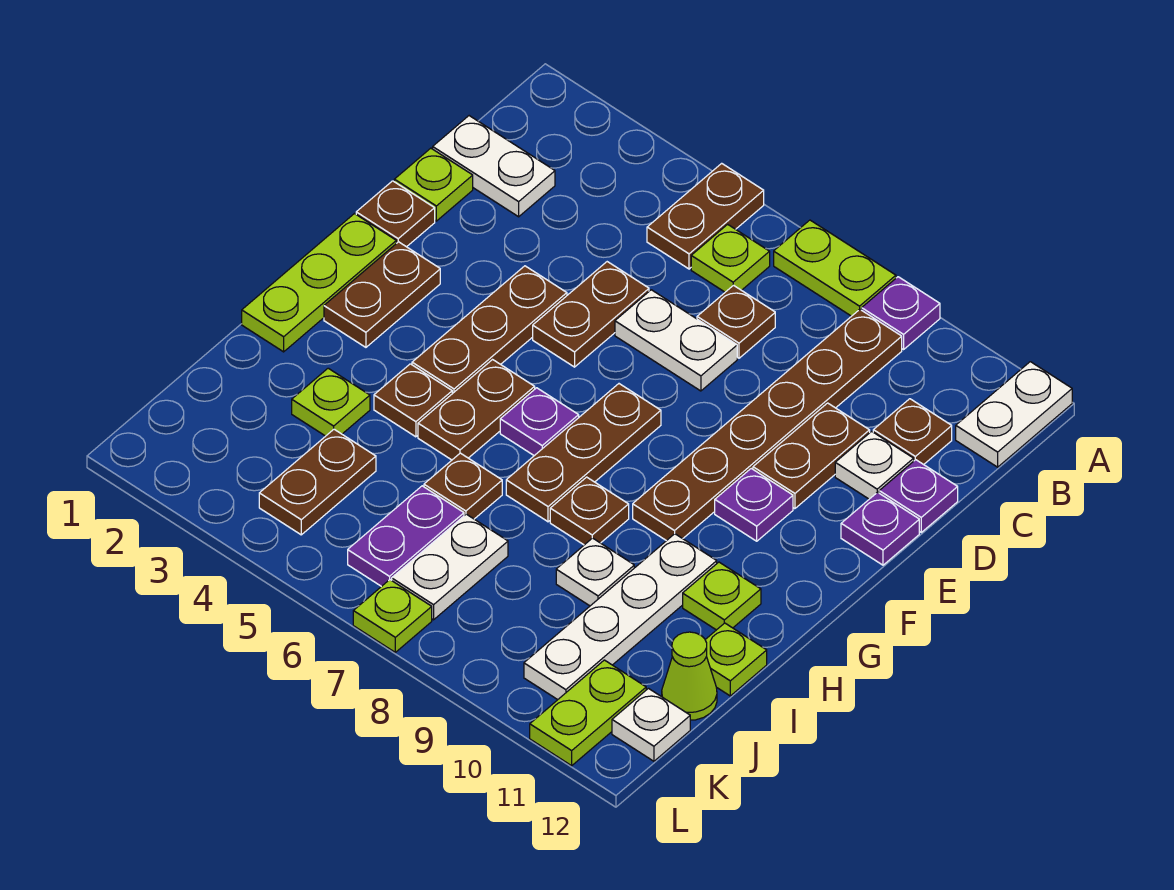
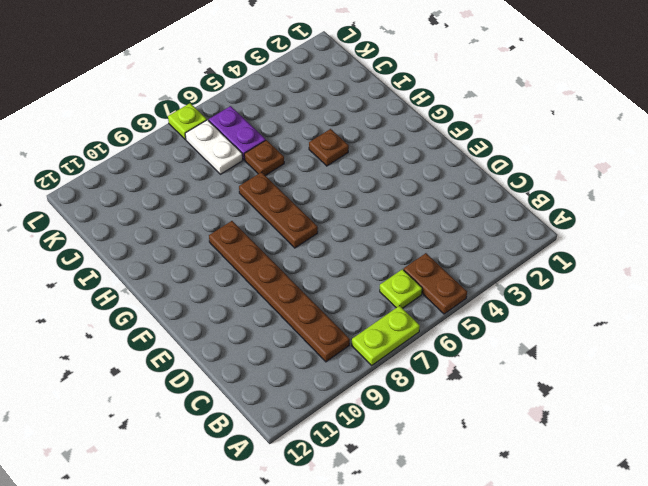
none -> purple 1x1 plate [862,277,940,349]
none -> white 1x2 plate [956,362,1072,467]
none -> white 1x2 plate [433,116,555,217]
none -> brown 1x1 plate [697,285,775,358]

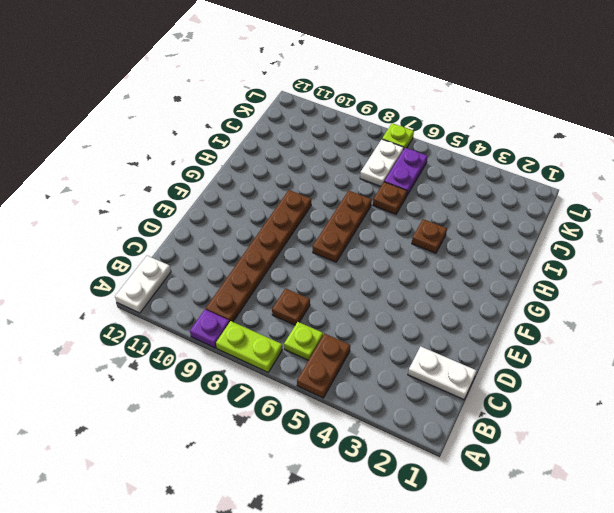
none -> brown 1x1 plate [873,399,952,465]
none -> lime 1x1 plate [394,148,473,221]
none -> brown 1x2 plate [533,262,649,367]
none -> white 1x2 plate [615,290,737,391]

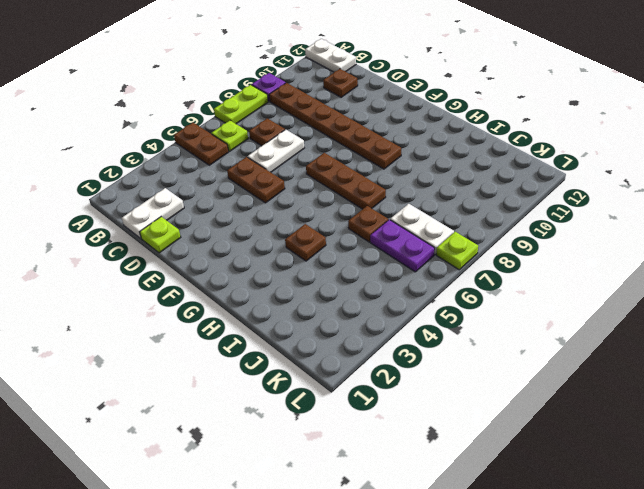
none -> brown 1x2 plate [753,403,870,509]
none -> white 1x1 plate [835,431,914,499]
none -> purple 1x1 plate [879,460,958,532]
none -> brown 1x1 plate [356,181,435,247]

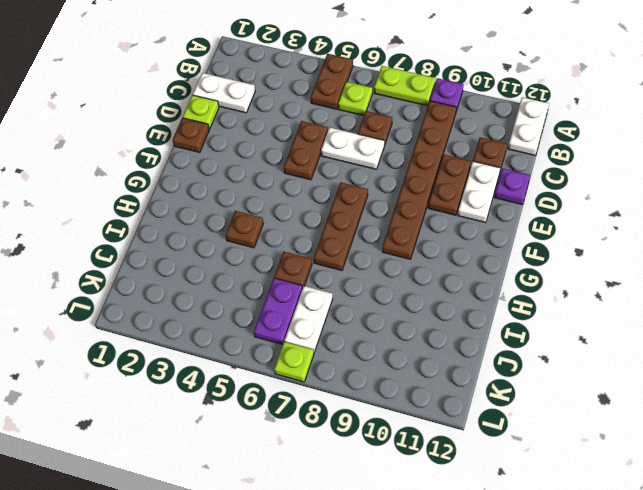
white 1x2 plate [458,161,501,223] -> white 1x1 plate [835,431,914,499]
none -> brown 1x3 plate [412,266,567,394]
none -> purple 1x1 plate [841,492,919,565]
none -> lime 1x3 plate [242,214,396,352]
none -> brown 1x2 plate [324,242,440,347]

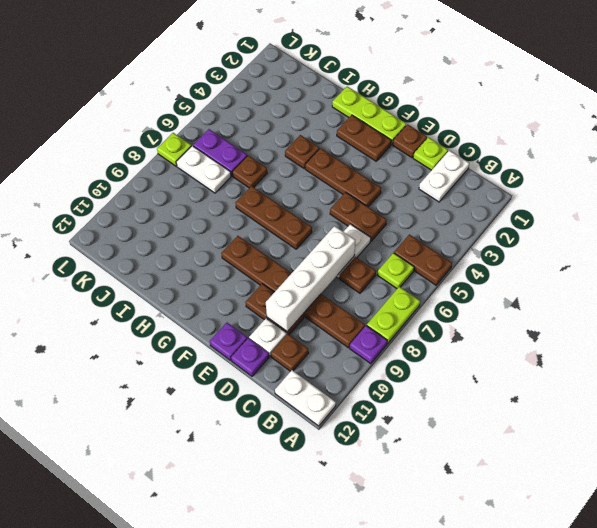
white 1x4 brick [266,226,355,332] -> none
none -> purple 1x1 plate [715,468,793,541]
none -> brown 1x2 plate [418,360,535,460]
none -> purple 1x1 plate [500,388,579,456]
none -> brown 1x1 plate [550,477,629,545]

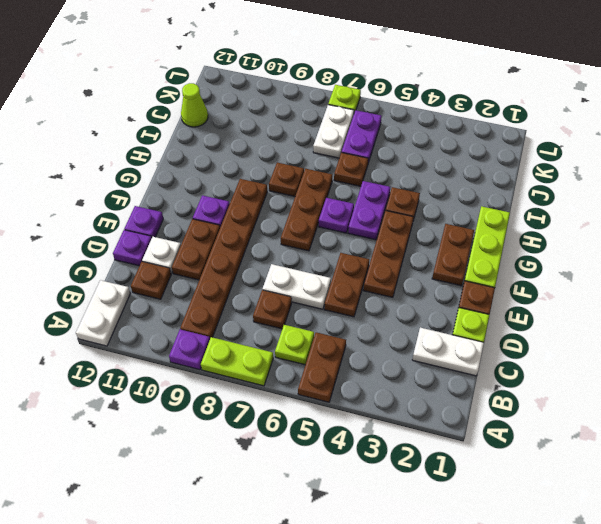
purple 1x2 plate [348,181,390,240] -> brown 1x2 plate [418,360,535,460]
none -> white 1x4 plate [524,534,717,700]
none -> lime 1x1 plate [683,562,761,630]
none -> lime 1x1 plate [292,368,370,436]
none -> white 1x1 plate [556,538,634,606]

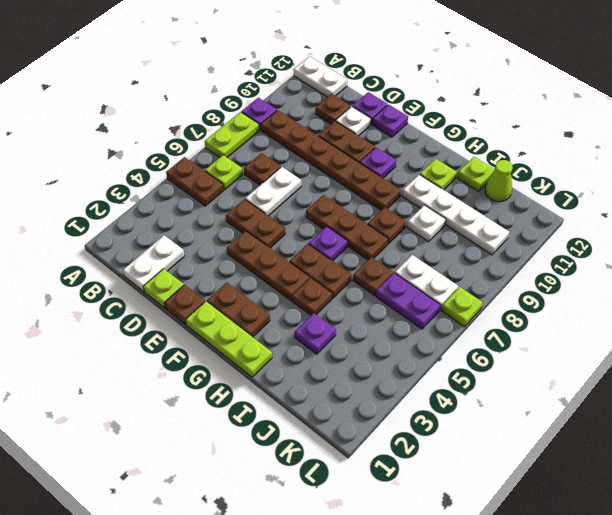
purple 1x1 plate [295,313,336,354] -> lime 1x1 plate [292,368,370,436]
none -> brown 1x2 plate [259,429,376,535]
none -> lime 1x2 plate [530,660,646,766]
none -> white 1x1 plate [612,689,690,761]

